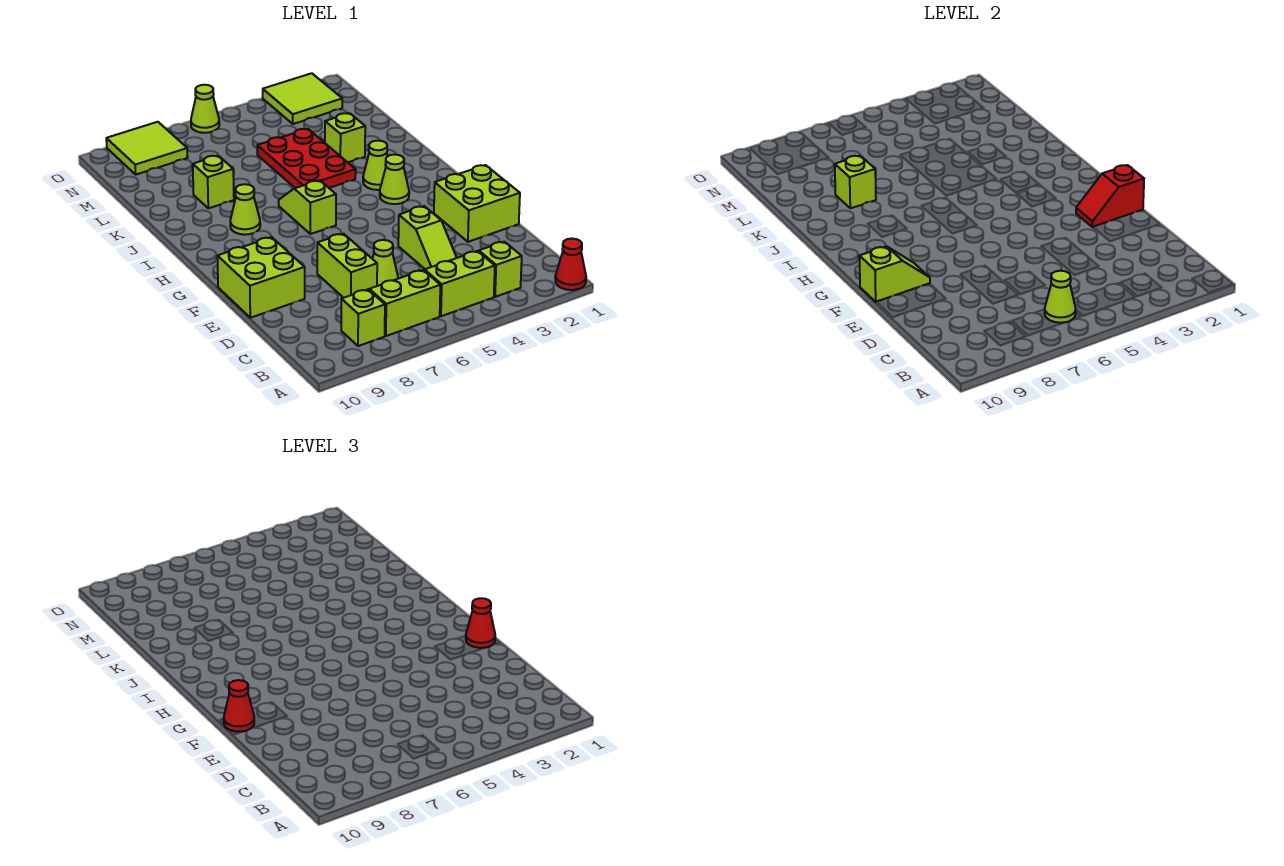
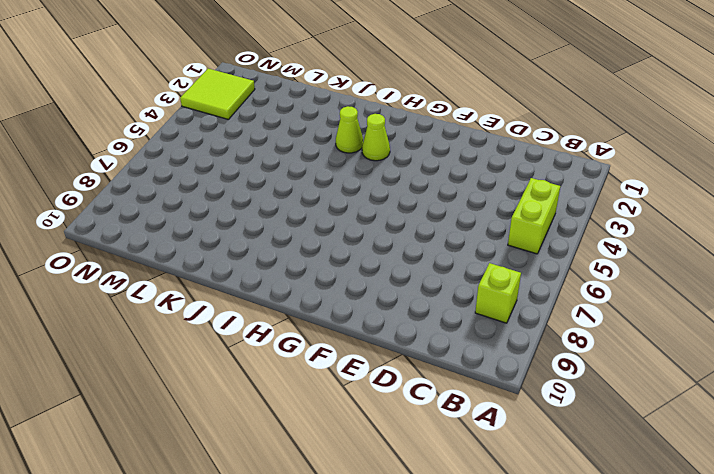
none -> red 1x1 cone [555,239,586,290]
none -> lime 1x1 brick [479,242,522,297]
none -> lime 1x2 brick [369,270,440,336]

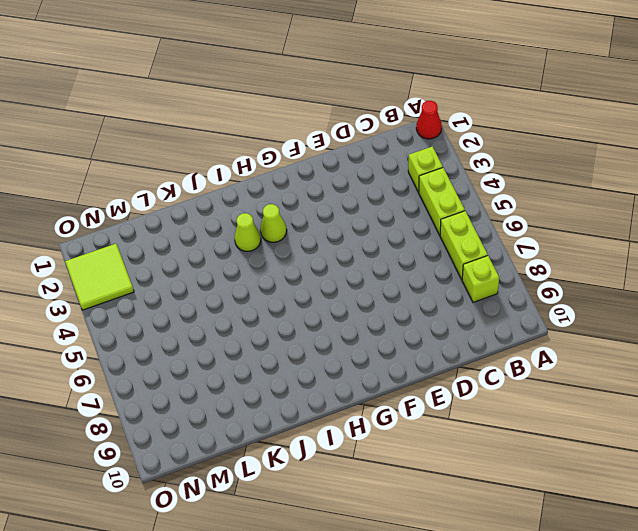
none -> lime 1x2 slope [398,206,457,269]
none -> lime 1x1 cone [372,240,398,286]
none -> lime 1x2 brick [317,234,377,298]

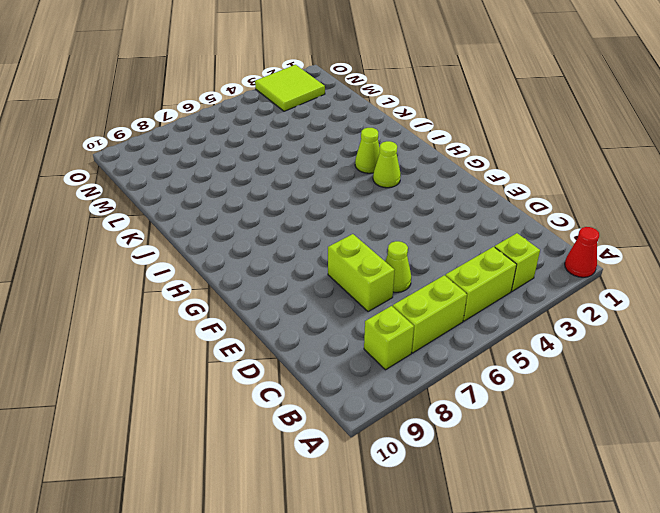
none -> lime 1x2 slope [398,206,457,269]
none -> lime 2x2 brick [434,165,520,242]
none -> lime 2x2 brick [217,237,305,318]

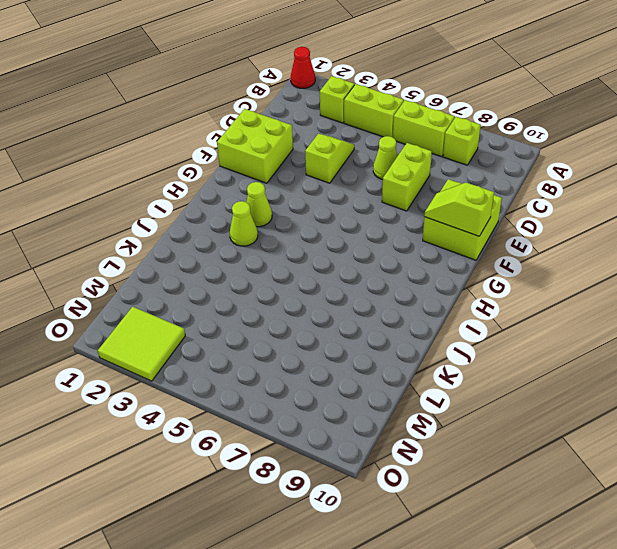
none -> lime 1x2 slope [279,180,336,234]
none -> lime 1x1 cone [230,184,260,235]
none -> red 2x3 plate [257,129,356,188]

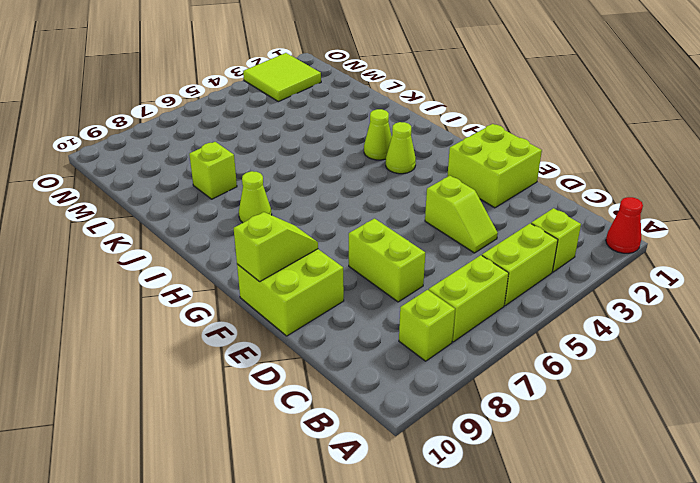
none -> lime 1x1 cone [372,240,398,286]
none -> lime 1x2 slope [279,180,336,234]
none -> red 2x3 plate [257,129,356,188]

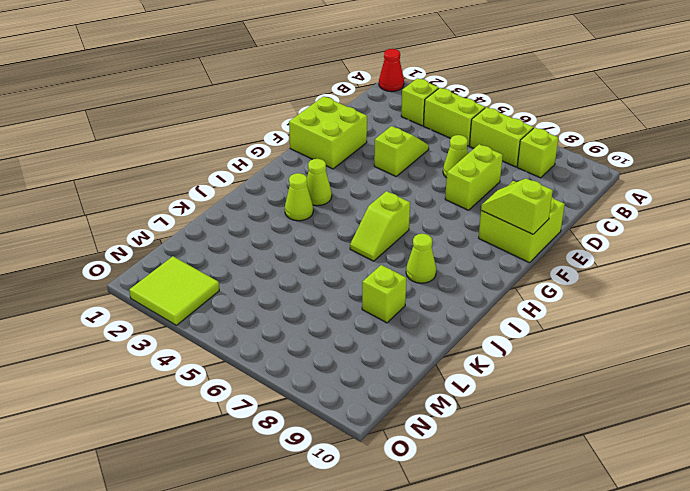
none -> red 2x3 plate [257,129,356,188]
none -> lime 1x1 brick [325,113,365,162]
none -> lime 2x2 tile [106,122,188,174]

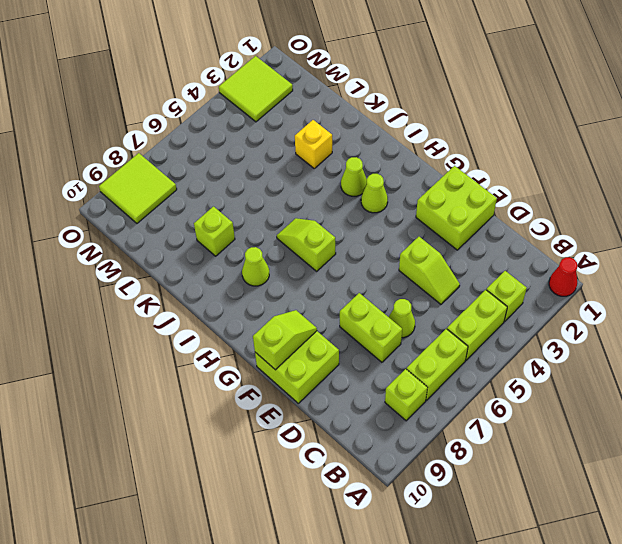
yellow 1x1 brick [295,120,332,168] -> lime 1x1 brick [325,113,365,162]
none -> red 2x3 plate [257,129,356,188]
none -> lime 1x1 cone [191,85,219,133]
none -> lime 1x1 cone [1045,271,1076,323]

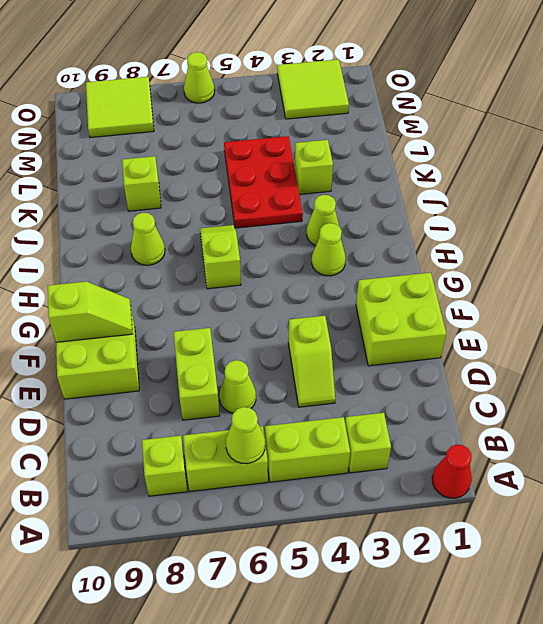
none -> red 1x2 slope [1076,165,1144,227]
none -> lime 1x1 brick [835,156,876,208]
none -> red 1x1 cone [466,598,495,648]

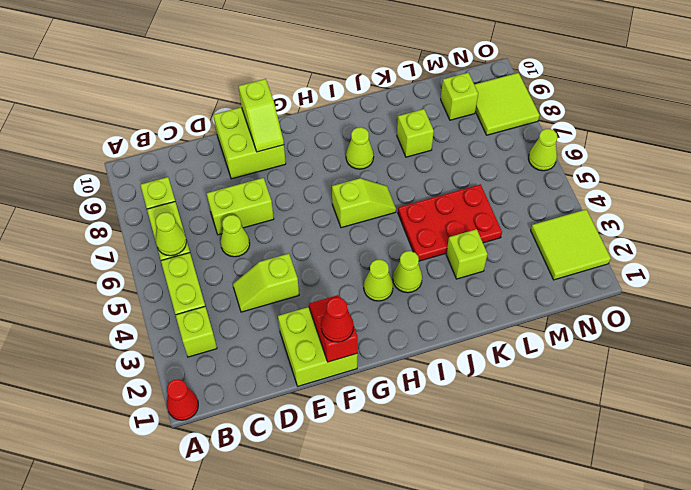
lime 1x1 brick [441,73,478,120] -> lime 1x1 brick moved to [835,156,876,208]
none -> red 1x1 cone [224,680,254,732]

